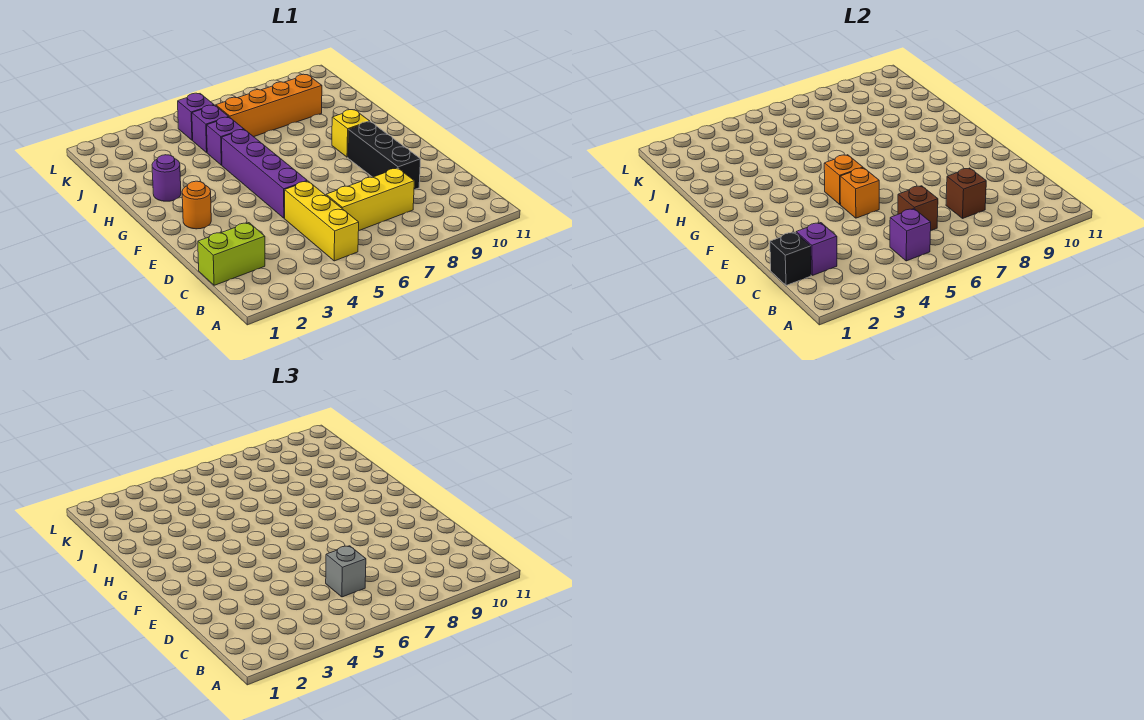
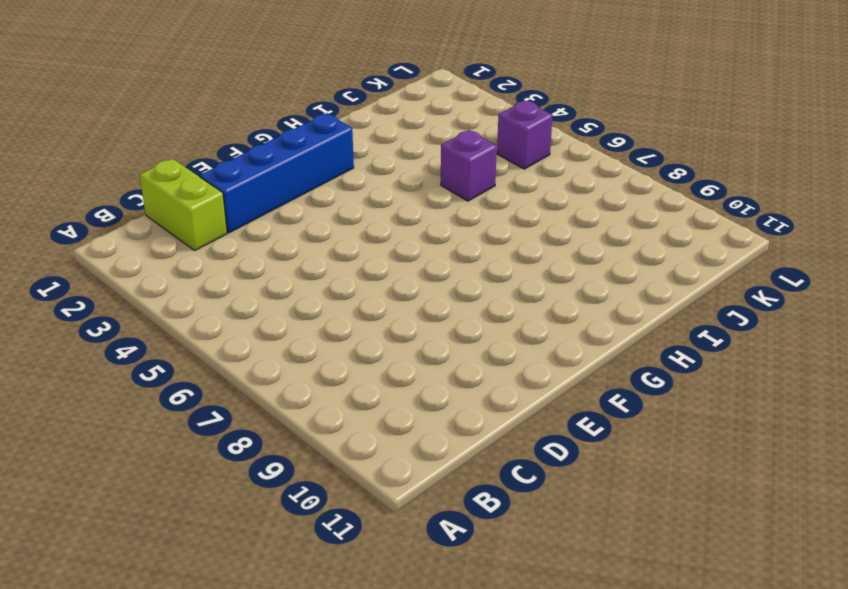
blue 1x4 brick [200,113,354,233] -> orange 1x1 round brick [182,181,211,229]
none -> yellow 1x3 brick [285,181,359,261]
none -> yellow 1x3 brick [326,168,414,230]
none -> black 1x3 brick [348,122,421,190]

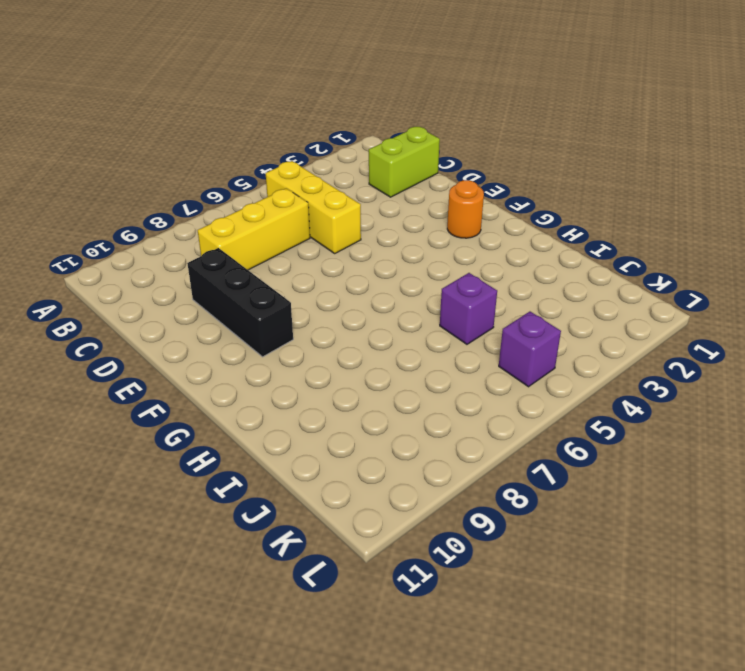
none -> purple 1x4 brick [222,130,307,218]
none -> yellow 1x1 brick [332,110,370,157]
none -> purple 1x1 round brick [152,155,181,201]

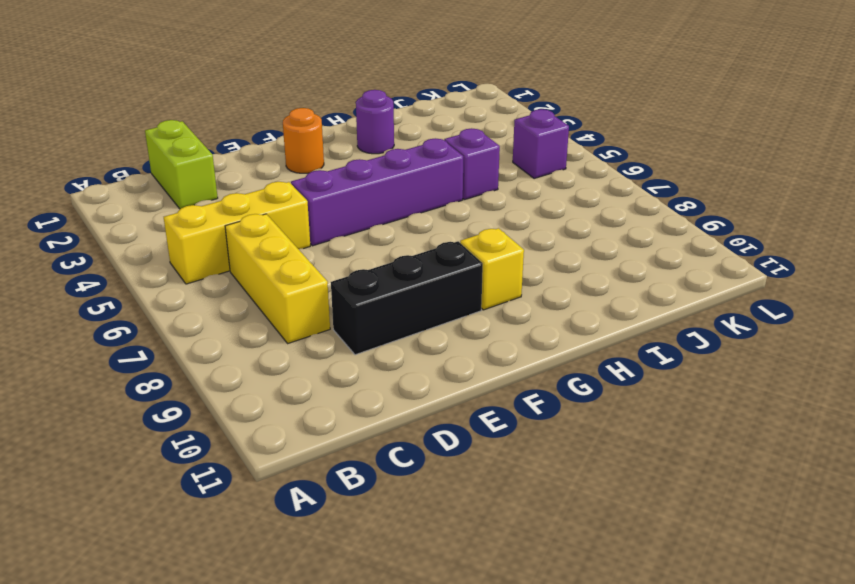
none -> purple 1x1 brick [192,105,229,152]
none -> orange 1x4 brick [216,74,322,137]
none -> purple 1x1 brick [890,209,931,261]

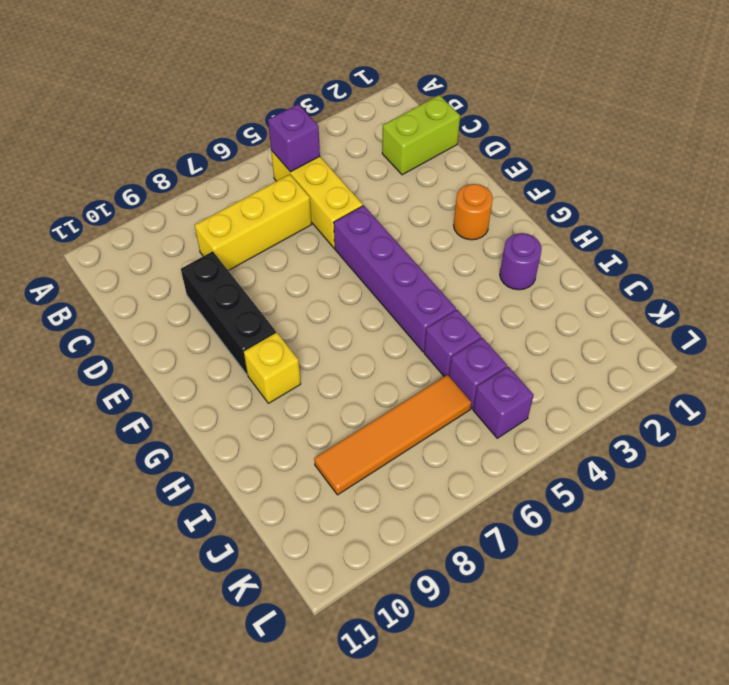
orange 1x4 tile [314,375,471,495] -> orange 1x4 brick [216,74,322,137]
none -> black 1x1 brick [770,232,811,285]
none -> purple 1x1 brick [796,223,837,275]
none -> brown 1x1 brick [898,186,938,230]

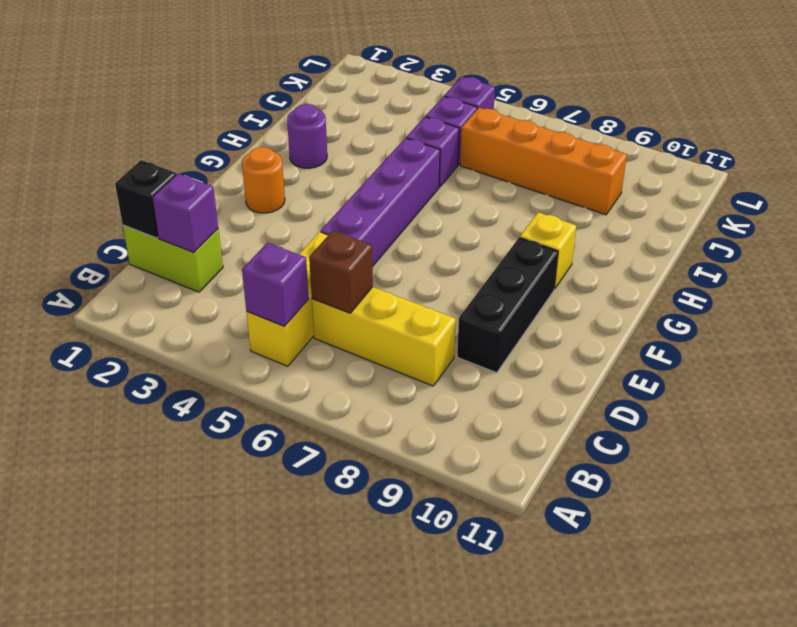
none -> brown 1x1 brick [946,168,986,218]
none -> orange 1x1 brick [840,168,879,218]
none -> orange 1x1 brick [824,155,863,204]

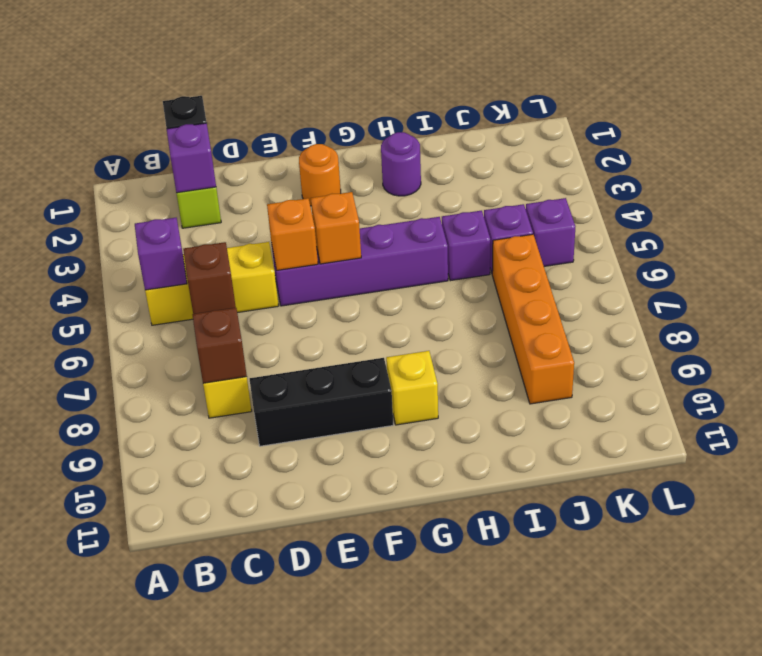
none -> grey 1x1 brick [326,546,366,597]

